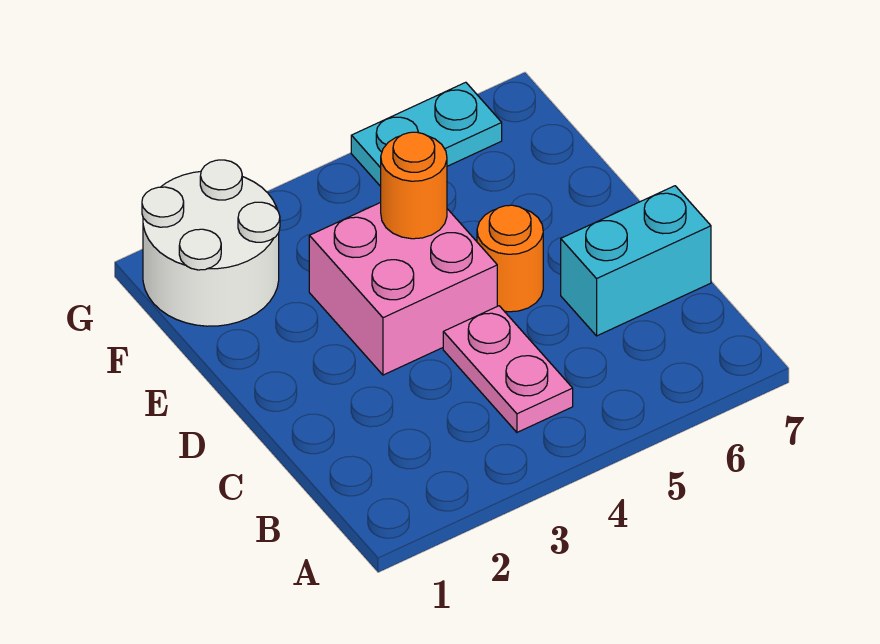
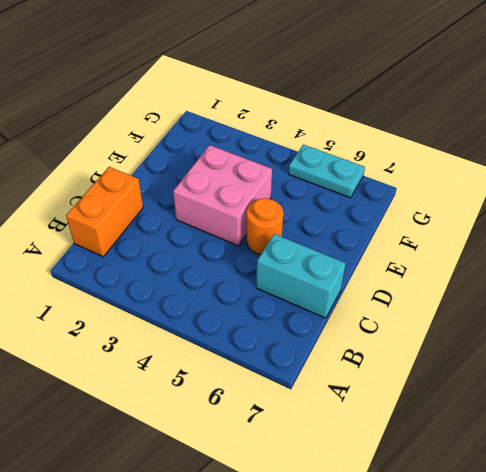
orange 1x2 brick [66,167,143,257] -> none
none -> pink 1x2 plate [443,306,573,432]
none -> white 2x2 round brick [142,160,280,326]

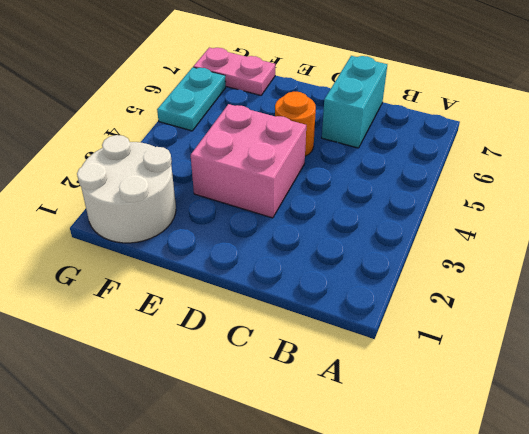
pink 1x2 plate [193,48,275,95] -> pink 1x2 plate moved to [443,306,573,432]
none -> orange 1x1 round brick [381,132,447,239]

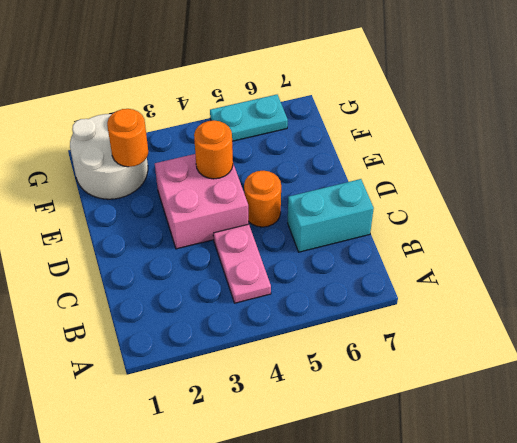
orange 1x1 round brick [107,109,148,167] -> none

